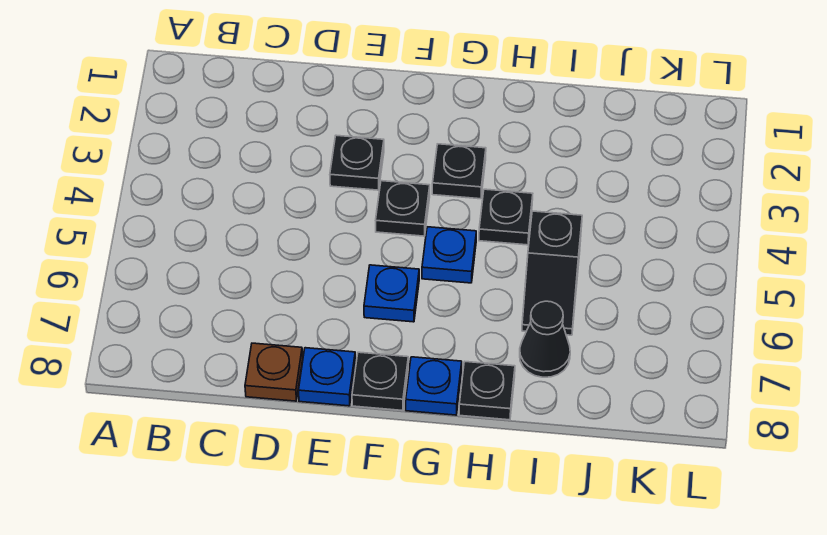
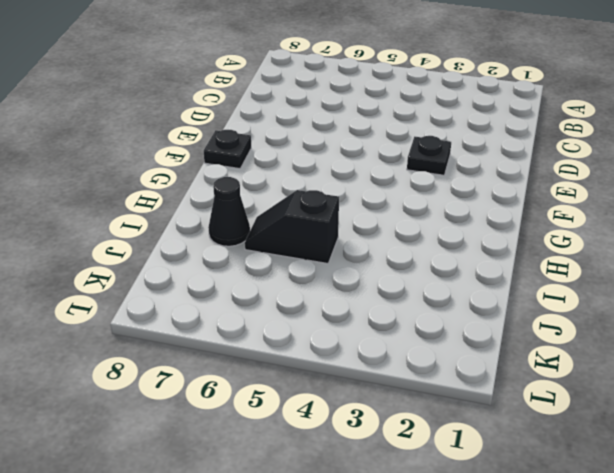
none -> brown 1x1 plate [245,343,303,401]
none -> blue 1x1 plate [299,348,355,406]
none -> black 1x1 plate [376,181,430,236]

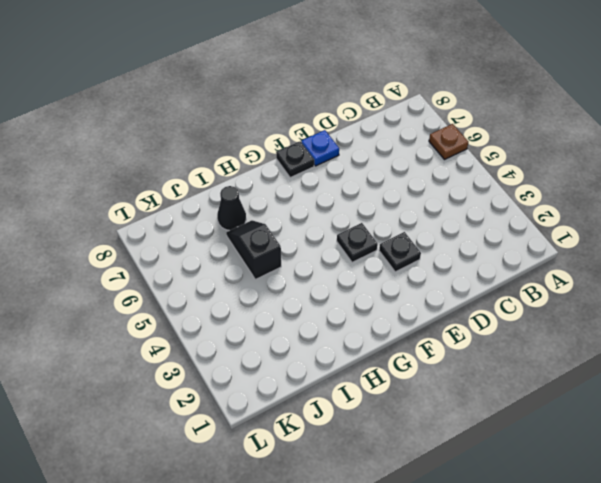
brown 1x1 plate [429,124,468,159] -> brown 1x1 plate moved to [245,343,303,401]
none -> blue 1x1 plate [364,265,419,322]
none -> black 1x1 plate [432,144,486,199]
none -> blue 1x1 plate [422,227,476,283]

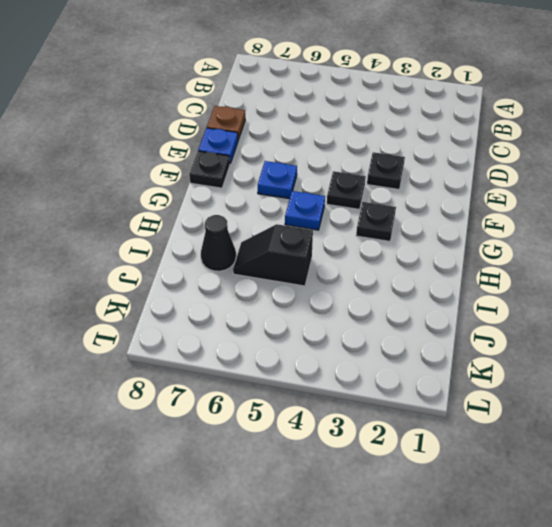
none -> blue 1x1 plate [406,357,462,415]
none -> black 1x1 plate [479,189,533,245]
none -> black 1x1 plate [459,362,515,420]

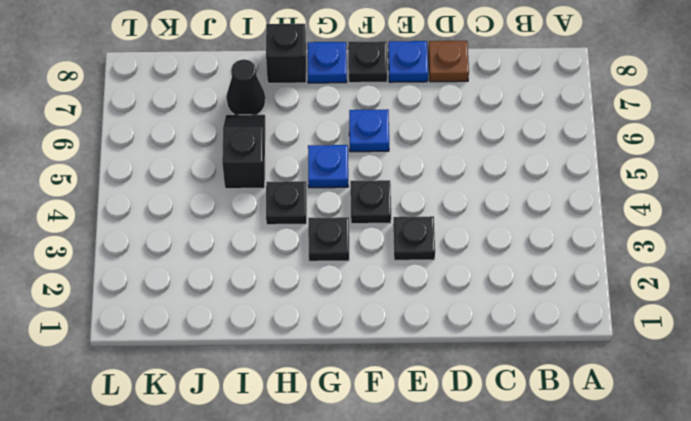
black 1x1 brick [266,24,306,83] -> black 1x1 plate [459,362,515,420]

